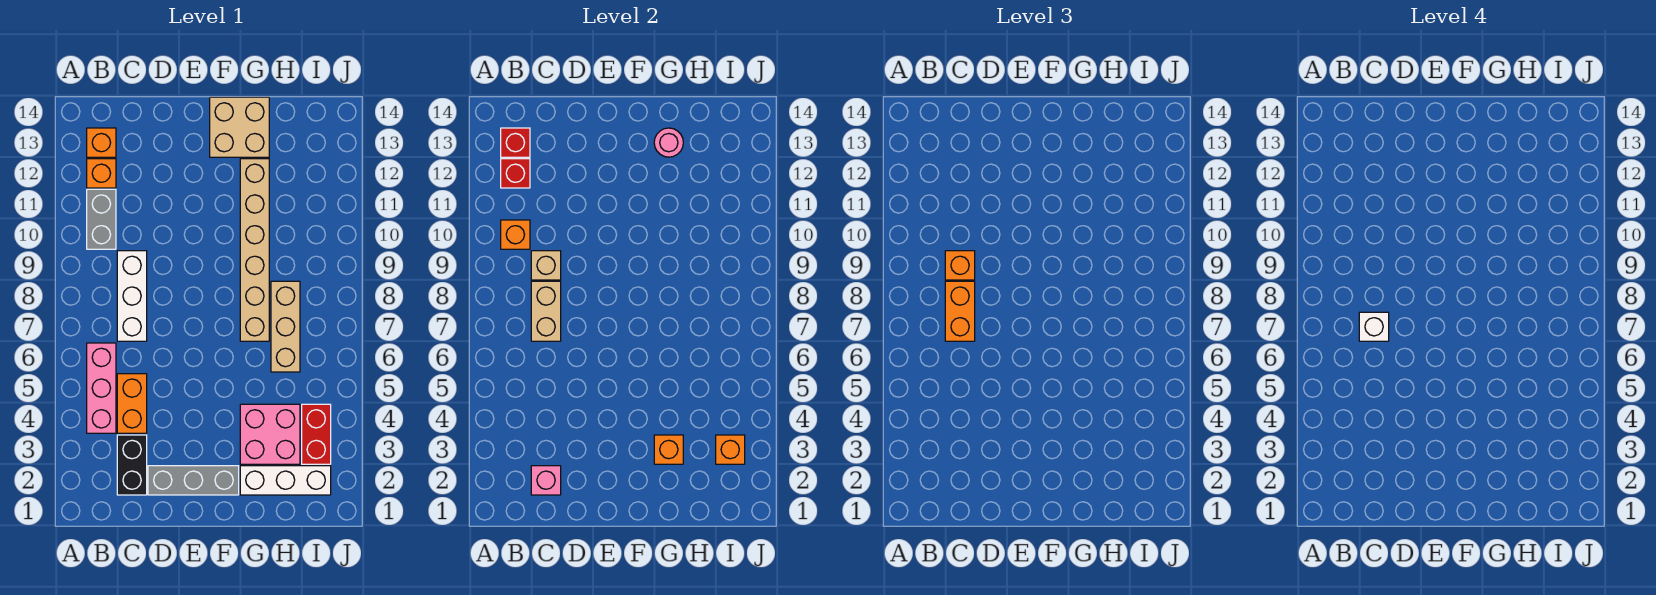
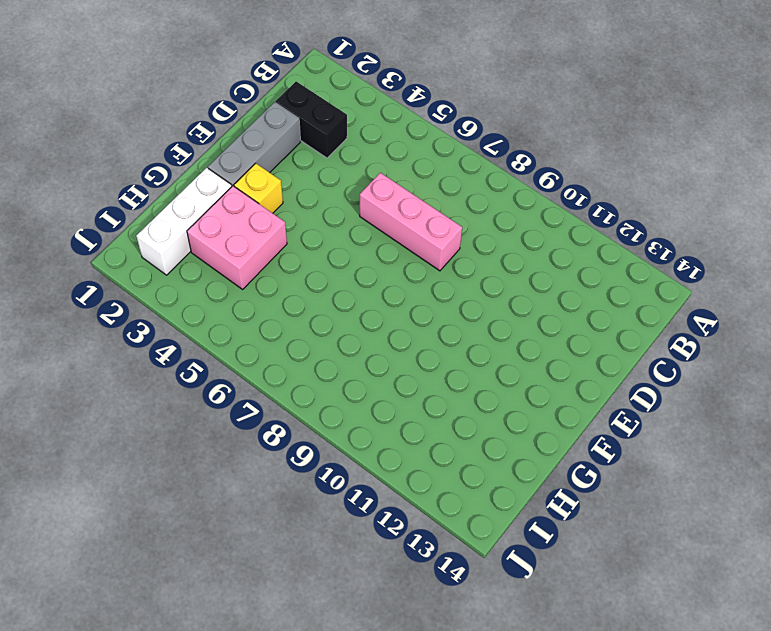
pink 1x3 brick [360,173,462,271] -> pink 1x3 brick moved to [87,343,116,433]
yellow 1x1 brick [234,163,283,213] -> none
none -> grey 1x2 brick [87,189,116,249]
none -> orange 1x1 brick [87,159,116,188]
none -> orange 1x1 brick [87,128,116,157]

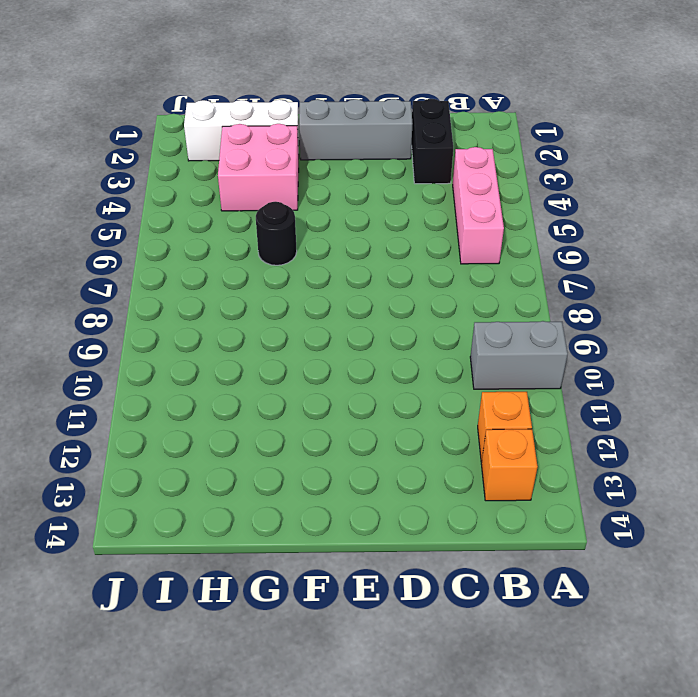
grey 1x2 brick [470,321,568,389] -> grey 1x2 brick turned to [87,189,116,249]
black 1x1 round brick [256,202,297,265] -> none
none -> orange 1x2 brick [117,374,147,433]
none -> white 1x3 brick [117,251,147,341]
none -> tan 2x2 brick [210,97,269,157]

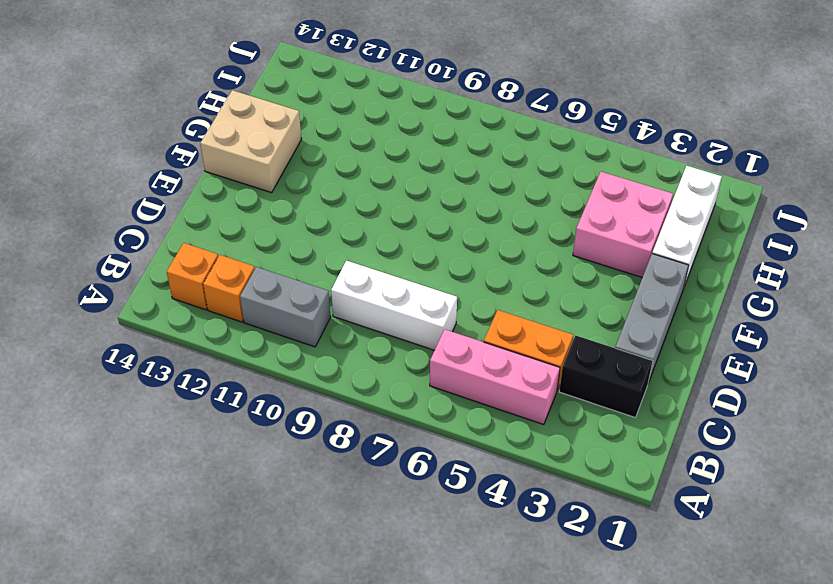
none -> tan 1x6 brick [240,159,269,341]
none -> tan 1x3 brick [271,281,300,372]
none -> red 1x2 brick [302,404,331,464]

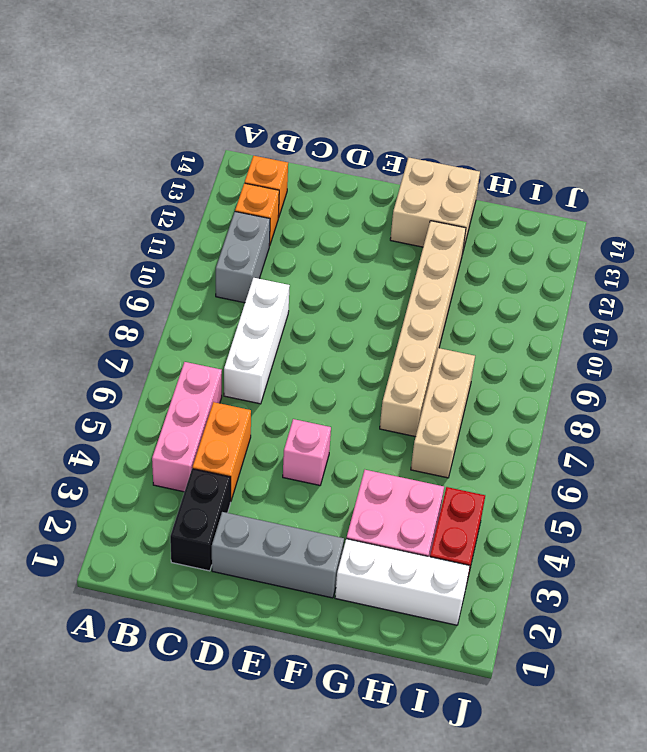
pink 1x1 brick [283,419,331,485] -> pink 1x1 brick moved to [531,466,561,495]
none -> orange 1x1 brick [501,220,530,249]
none -> red 1x1 brick [501,159,530,188]
none -> red 1x1 brick [501,128,530,157]

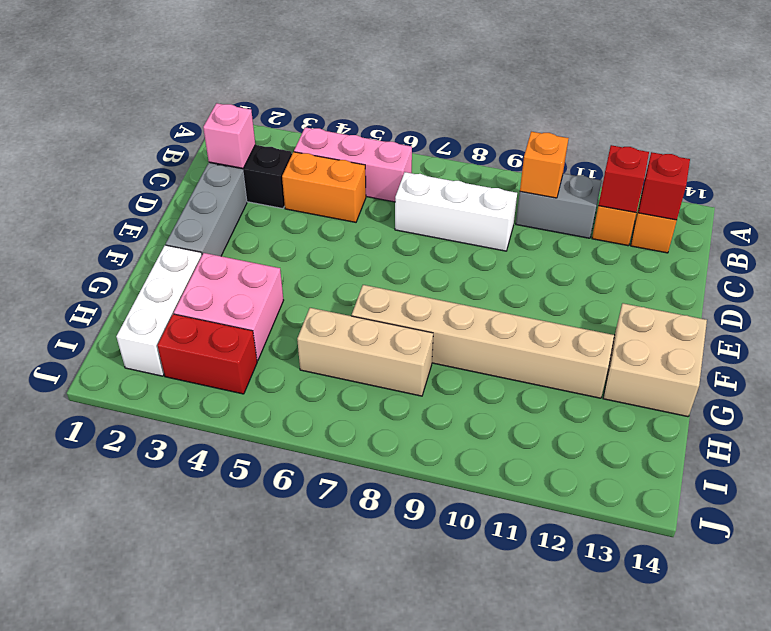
none -> tan 1x2 brick [531,281,561,341]
none -> tan 1x1 brick [531,251,561,280]
none -> orange 1x1 brick [654,435,683,464]

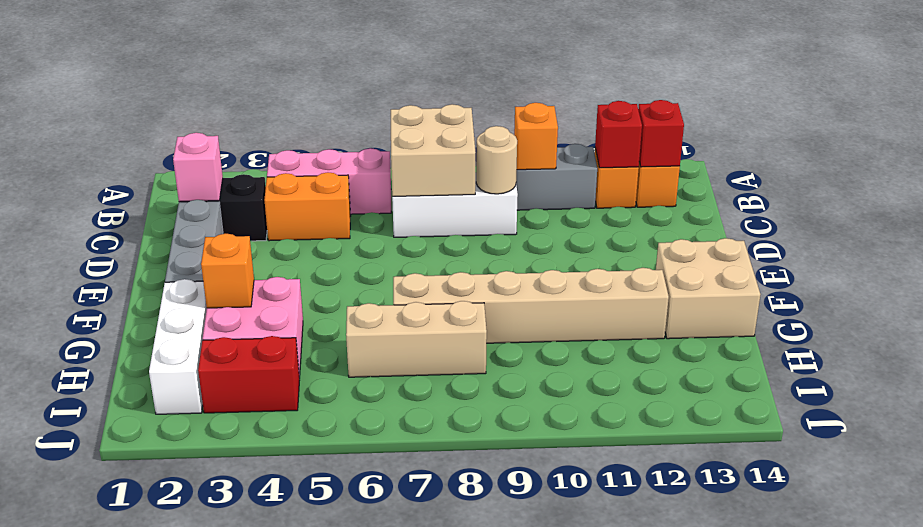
tan 2x2 brick [391,104,476,196] -> tan 1x2 brick [531,281,561,341]
tan 1x1 round brick [476,126,517,194] -> tan 1x1 brick [531,251,561,280]
none -> pink 1x1 round brick [654,128,683,157]
none -> orange 1x1 brick [716,435,745,464]
none -> orange 1x2 brick [945,281,975,341]

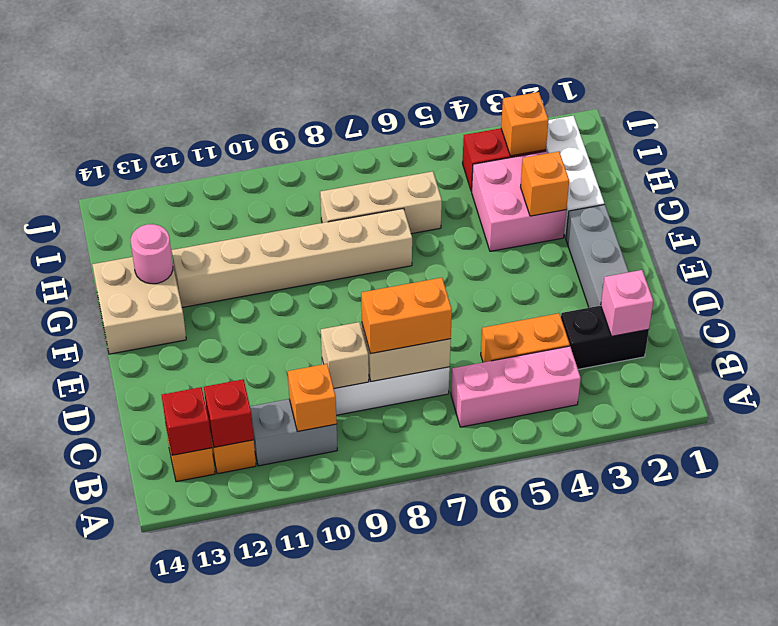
none -> orange 1x1 brick [945,251,975,280]
none -> white 1x1 brick [1359,312,1389,341]

